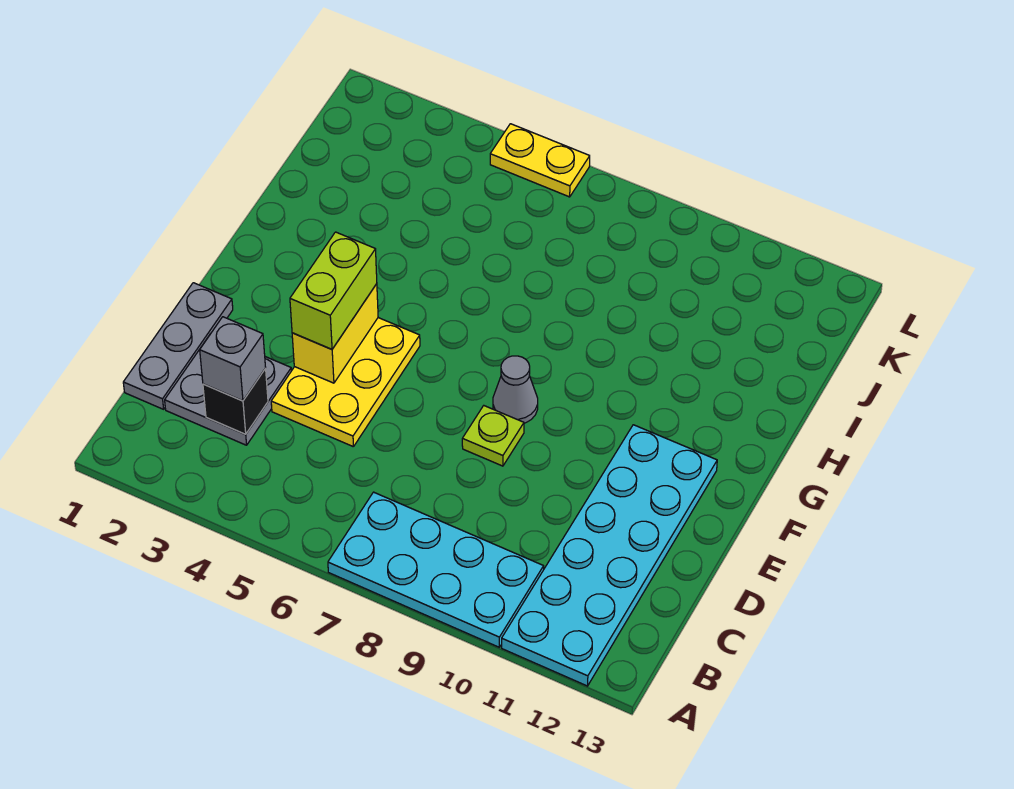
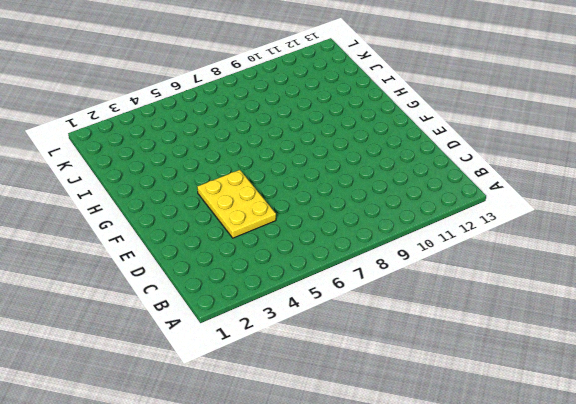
none -> cyan 2x4 plate [328,492,544,647]
none -> cyan 2x6 plate [502,425,717,686]
none -> grey 1x3 plate [123,283,233,409]

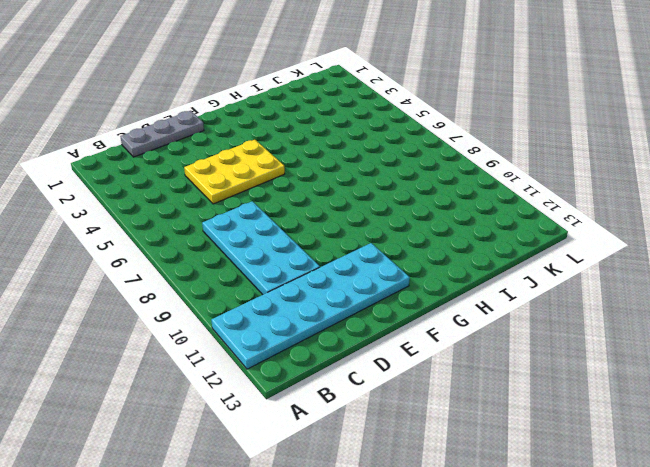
cyan 2x4 plate [202,201,320,295] -> cyan 2x4 plate moved to [328,492,544,647]
none -> grey 2x2 plate [165,335,291,445]
none -> lime 1x1 plate [462,406,524,466]
none -> grey 1x1 cone [493,356,538,423]

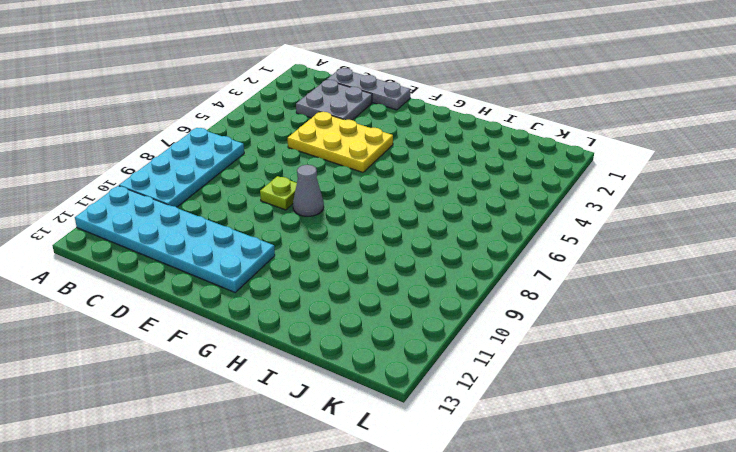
none -> yellow 1x2 plate [490,124,590,197]
none -> black 1x1 brick [203,368,268,434]
none -> yellow 1x2 brick [292,284,378,383]

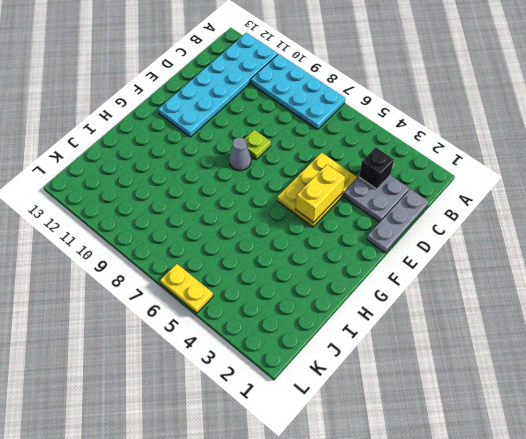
none -> grey 1x1 brick [200,317,266,401]
none -> lime 1x2 brick [290,232,377,349]

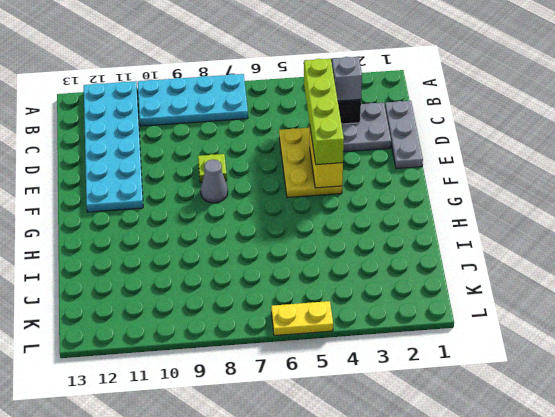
lime 1x4 brick [304,59,344,165] -> lime 1x2 brick [290,232,377,349]

